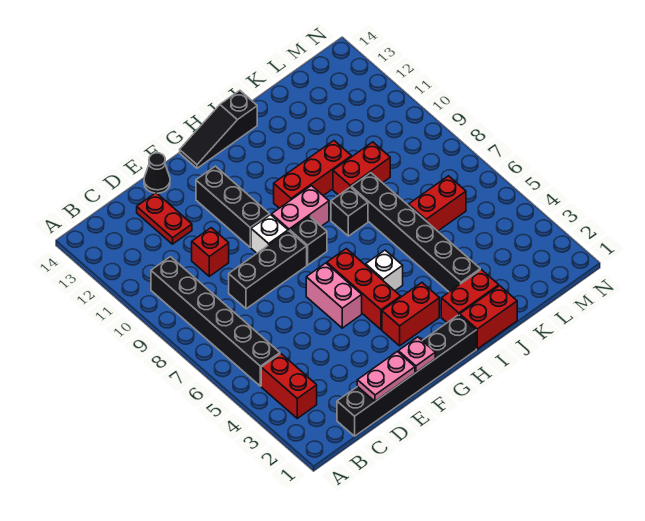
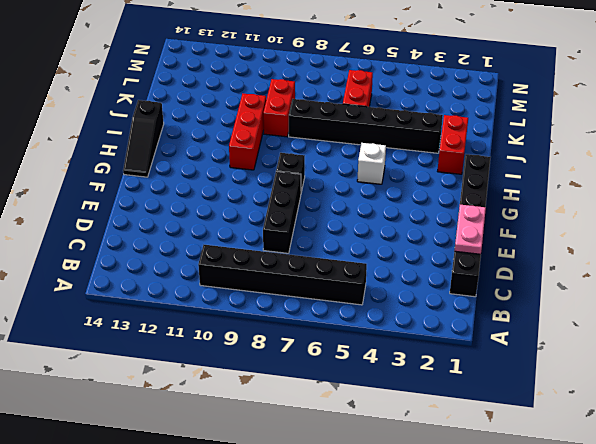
none -> red 1x2 brick [261,354,317,418]
none -> red 1x1 brick [192,228,229,276]
none -> red 1x2 plate [137,193,192,244]

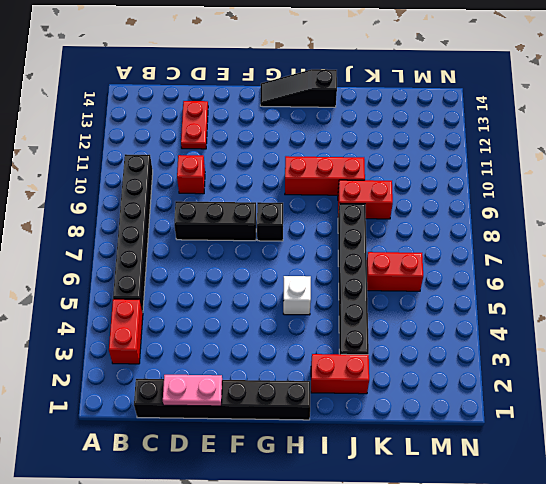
none -> black 1x1 cone [144,153,170,193]
none -> pink 1x2 brick [306,263,362,328]
none -> white 1x1 brick [251,215,288,253]

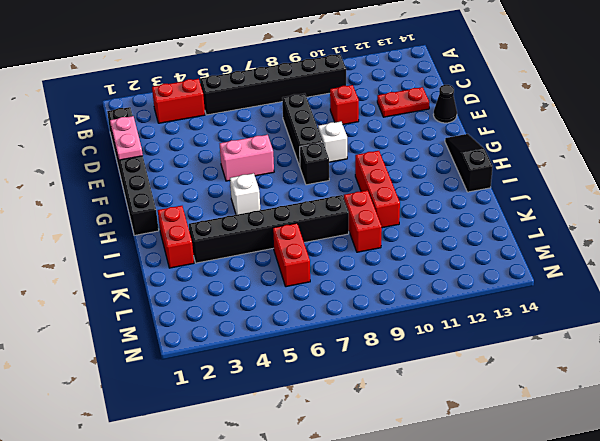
none -> black 1x3 brick [196,166,270,247]
none -> red 1x2 brick [382,283,439,346]
none -> red 1x3 brick [327,249,401,330]

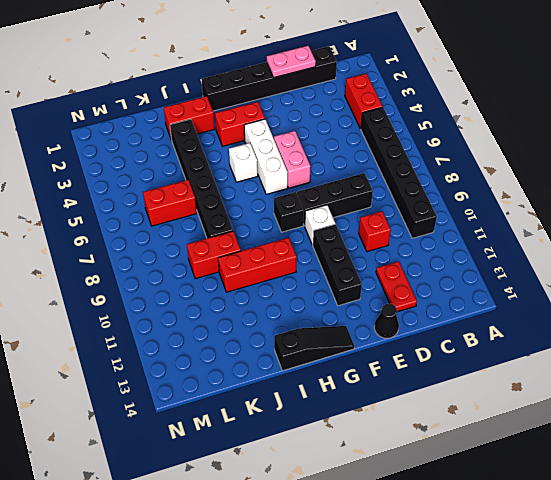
white 1x3 brick [244,119,288,194] -> red 1x3 brick [327,249,401,330]
none -> pink 1x2 brick [272,186,329,231]
none -> red 1x2 brick [460,286,517,349]
none -> black 1x1 brick [331,187,368,236]

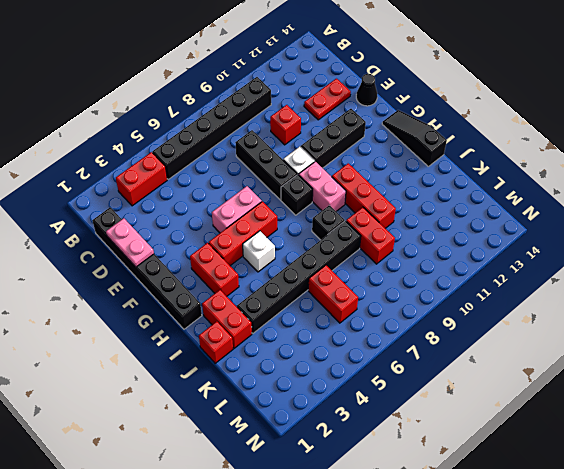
red 1x1 brick [199,322,233,363] -> red 1x2 brick [460,286,517,349]
none -> pink 1x1 plate [398,337,435,372]

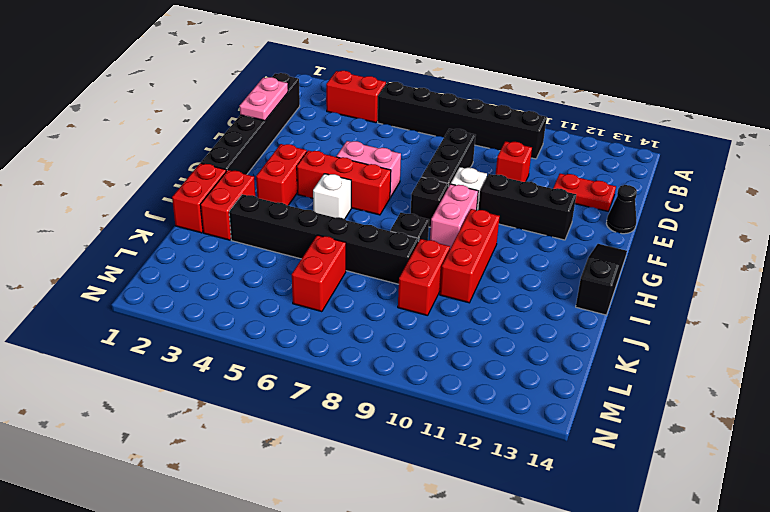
none -> pink 1x1 plate [398,337,435,372]

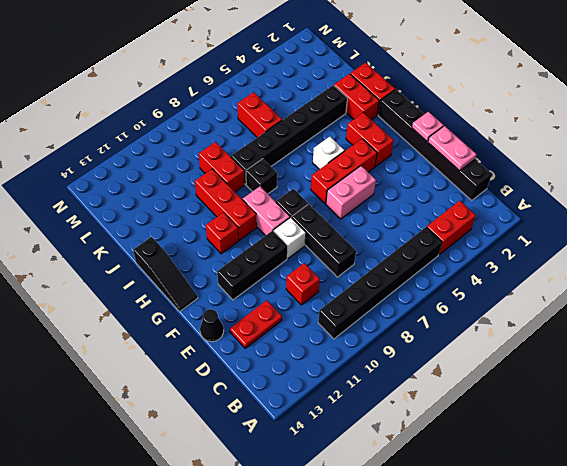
red 1x1 brick [206,212,239,254] -> none

